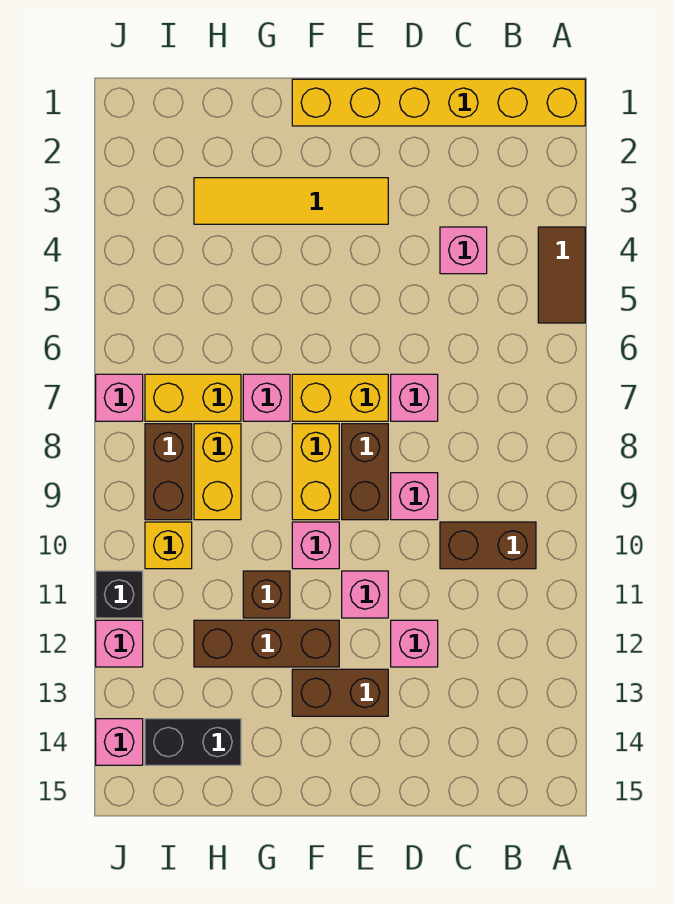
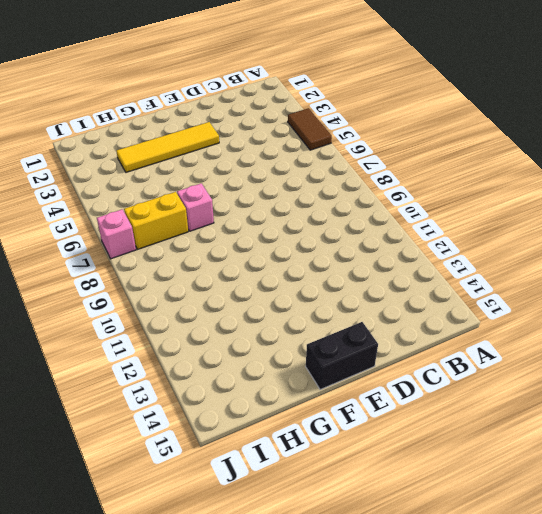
black 1x2 brick [306,322,378,390] -> black 1x2 brick moved to [145,719,241,765]
none -> yellow 1x6 brick [292,79,585,126]
none -> brown 1x2 brick [440,522,536,569]
none -> pink 1x1 brick [440,227,487,274]

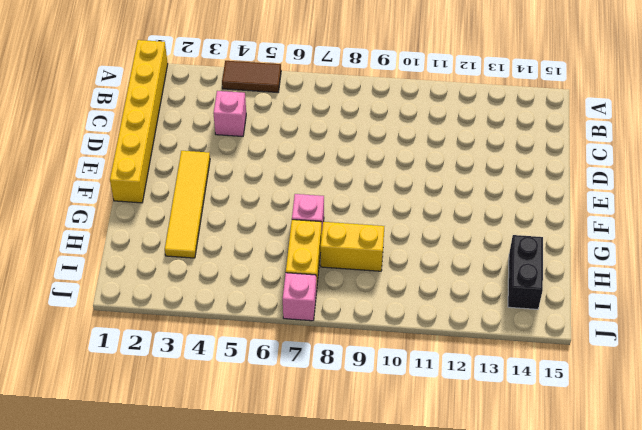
none -> brown 1x2 brick [440,522,536,569]
none -> pink 1x1 brick [391,374,438,421]
none -> pink 1x1 brick [391,473,438,520]

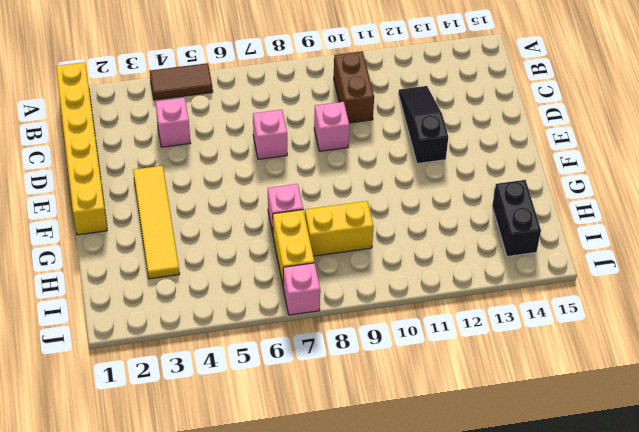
black 1x3 slope [398,86,448,164] -> pink 1x1 brick [391,620,438,667]
none -> yellow 1x2 brick [292,374,388,421]
none -> brown 1x2 brick [342,424,388,520]
none -> pink 1x1 brick [342,571,388,618]

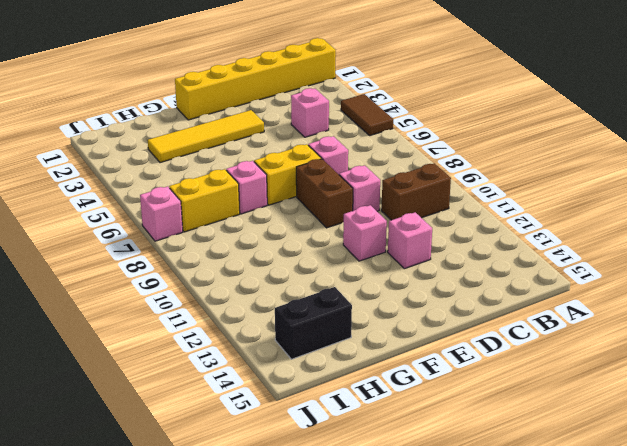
none -> brown 1x2 brick [292,669,388,716]
none -> yellow 1x2 brick [292,424,339,520]
none -> pink 1x1 brick [292,522,339,569]

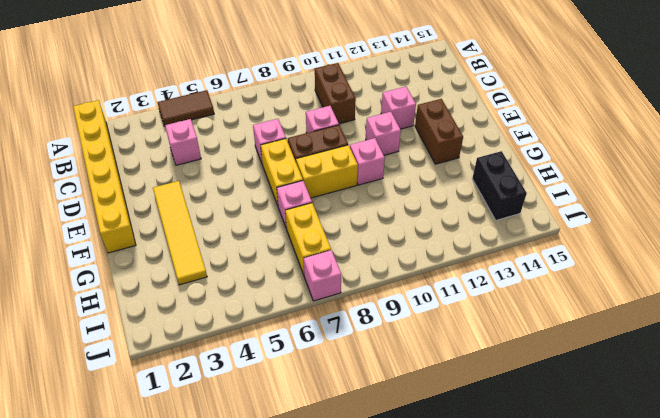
none -> brown 1x3 brick [194,620,339,667]
none -> brown 1x1 brick [243,571,290,618]
none -> yellow 1x2 brick [194,424,241,520]

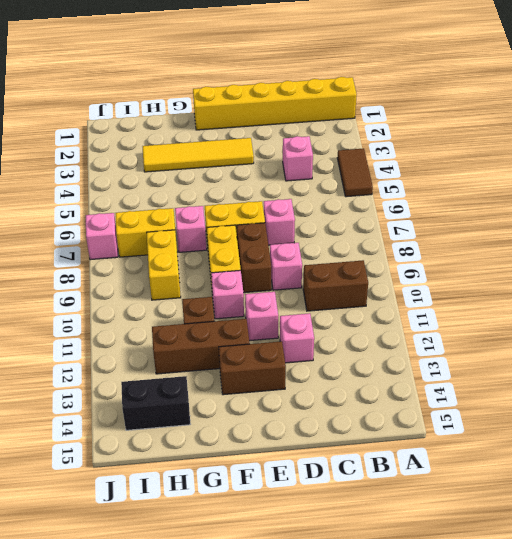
none -> brown 1x2 brick [145,424,192,520]
none -> yellow 1x1 brick [145,522,192,569]
none -> black 1x1 brick [96,571,143,618]

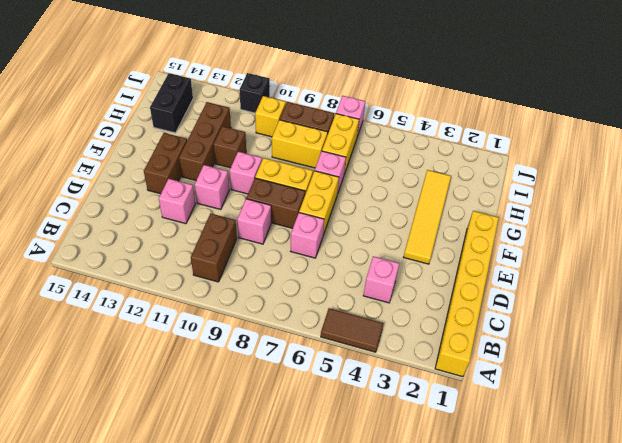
none -> pink 1x1 brick [96,620,143,667]
none -> pink 1x1 brick [96,719,143,765]

